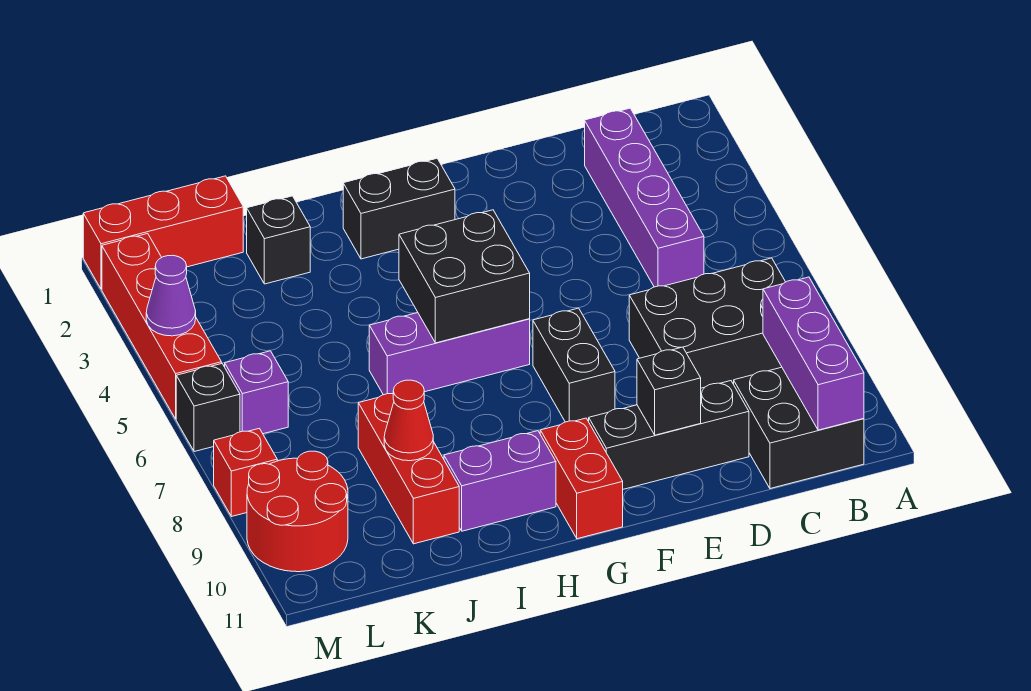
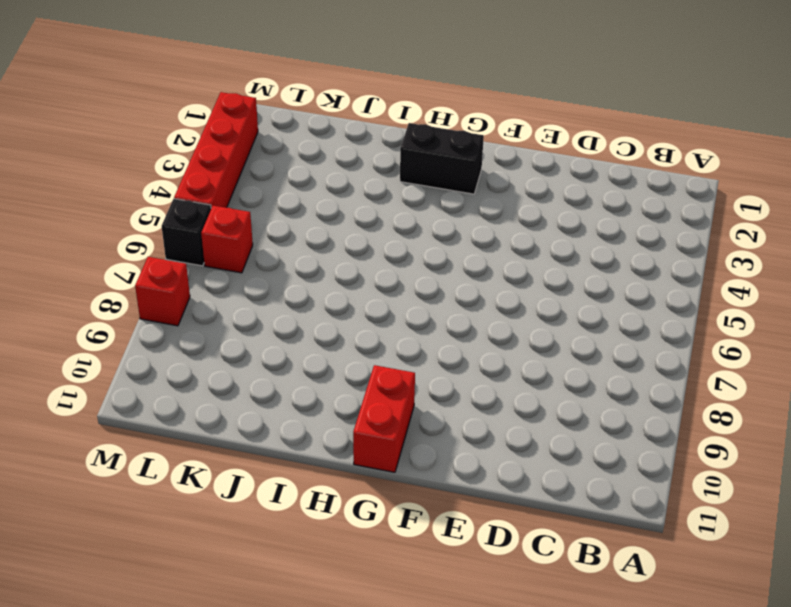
red 1x1 brick [201,205,253,273] -> purple 1x1 brick [225,351,288,434]
none -> black 2x3 brick [629,258,785,388]
none -> black 2x2 brick [734,367,864,489]
none -> purple 1x4 brick [585,108,704,287]

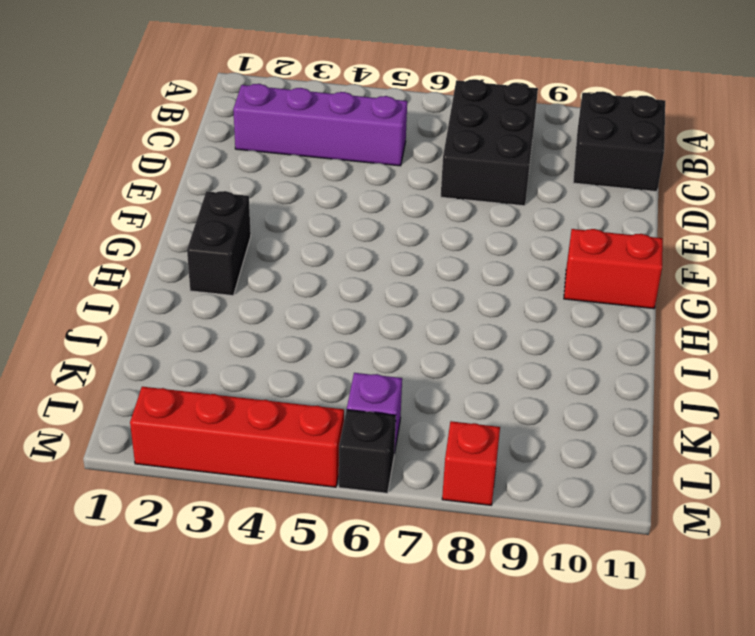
none -> black 1x3 brick [589,381,749,489]
none -> black 1x2 brick [533,308,615,422]
none -> purple 1x3 brick [369,313,530,395]

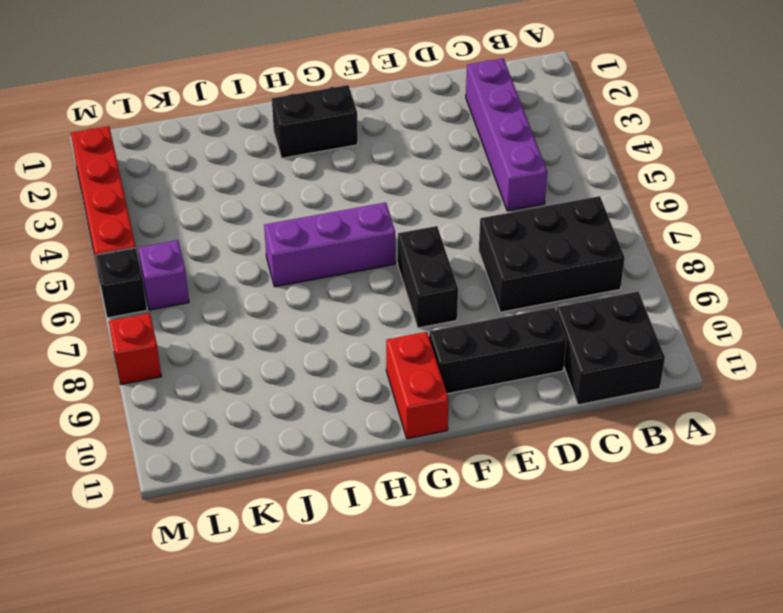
none -> purple 1x2 brick [444,431,556,531]
none -> black 1x1 brick [247,196,310,284]
none -> red 1x3 brick [358,394,459,544]

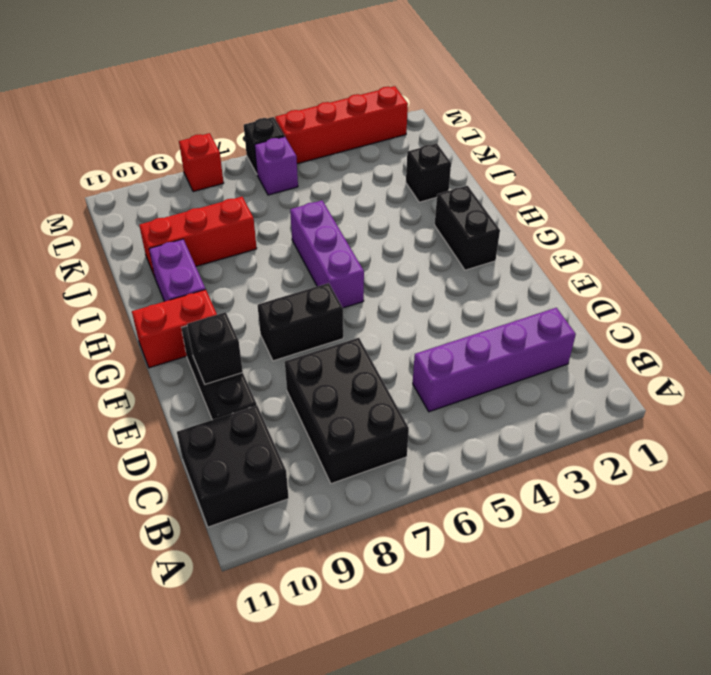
none -> red 1x3 brick [83,176,243,289]
none -> red 2x2 round brick [247,451,348,572]
none -> purple 1x3 brick [763,277,864,430]

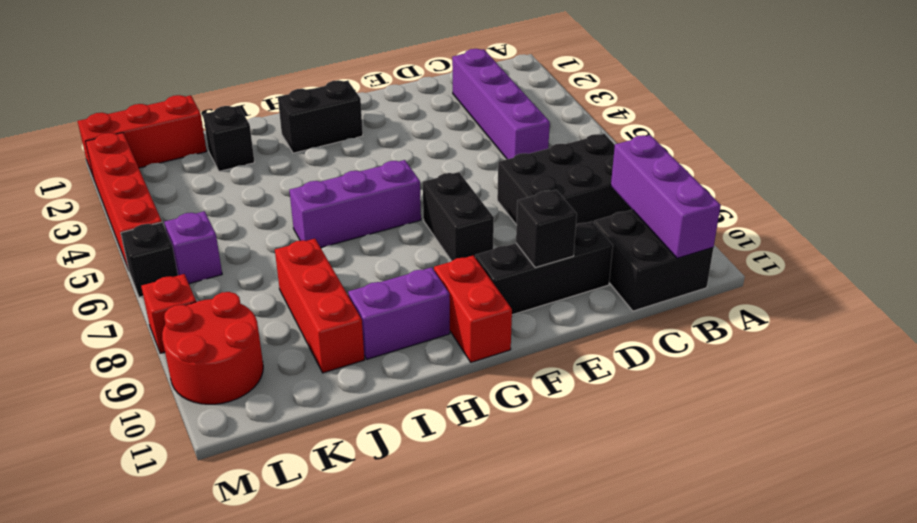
none -> black 2x2 brick [399,210,530,343]
none -> red 1x1 cone [384,380,433,461]
none -> purple 1x1 cone [146,255,196,336]

